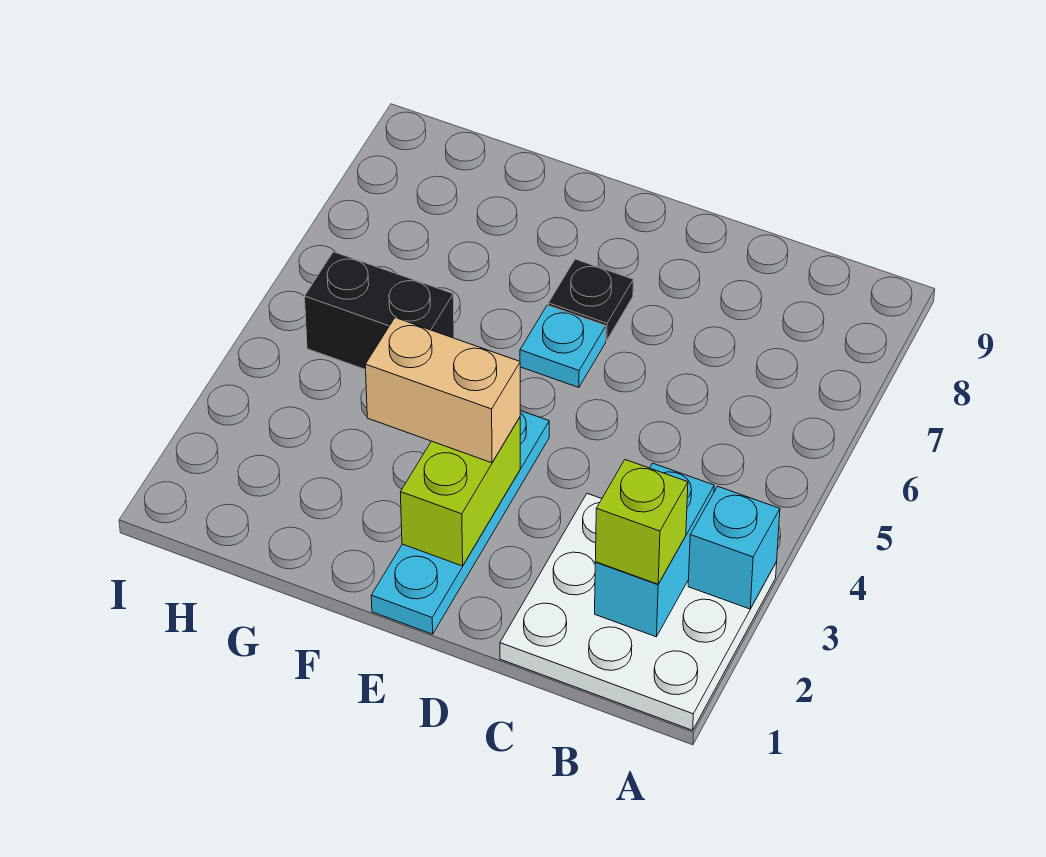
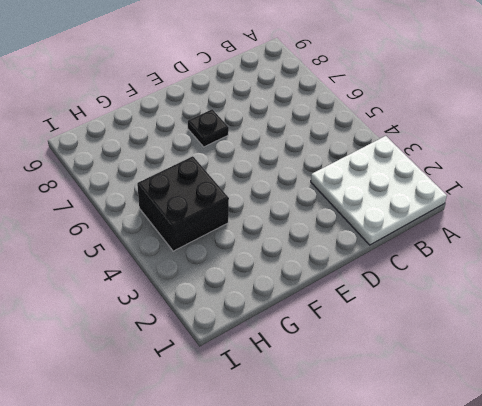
black 2x2 brick [137,156,229,251] -> black 1x2 brick [304,252,454,370]
none -> cyan 1x4 plate [371,411,549,634]
none -> cyan 1x1 plate [520,305,606,387]

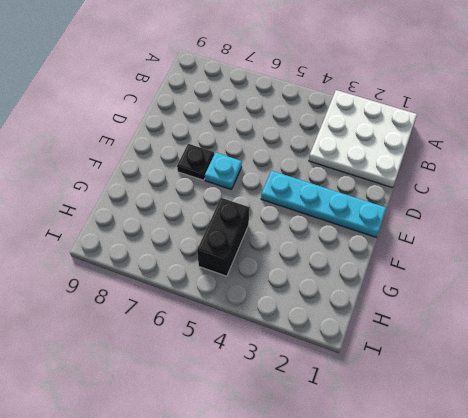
none -> cyan 1x1 brick [688,487,780,609]
none -> cyan 1x2 brick [595,463,714,637]

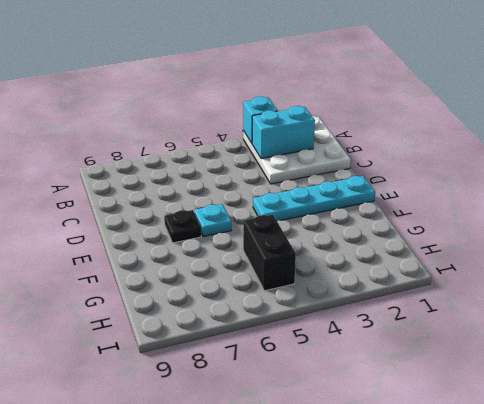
none -> lime 1x2 brick [400,417,520,566]
none -> lime 1x1 brick [595,460,688,584]

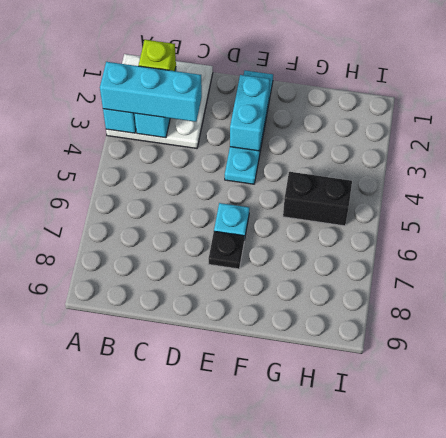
cyan 1x3 brick [100,62,202,122] -> none
cyan 1x2 brick [230,75,270,151] -> lime 1x2 brick [400,417,520,566]
none -> tan 1x2 brick [365,318,520,463]

